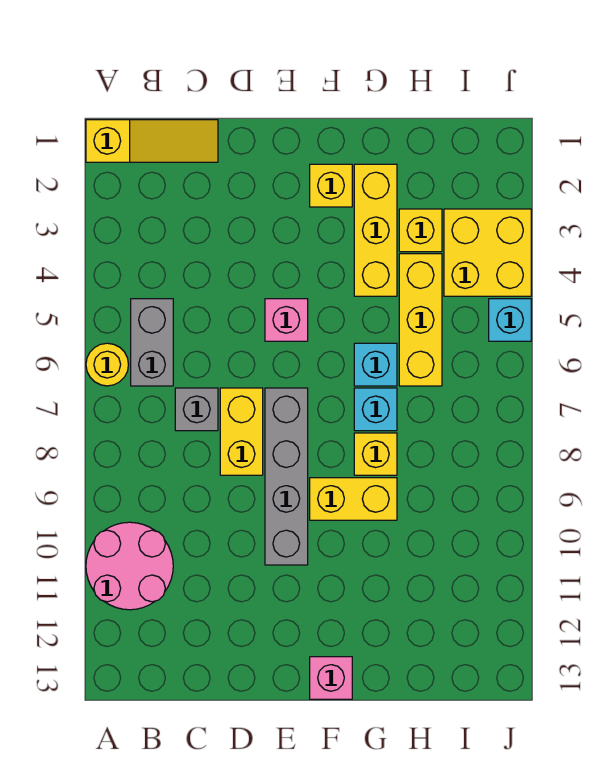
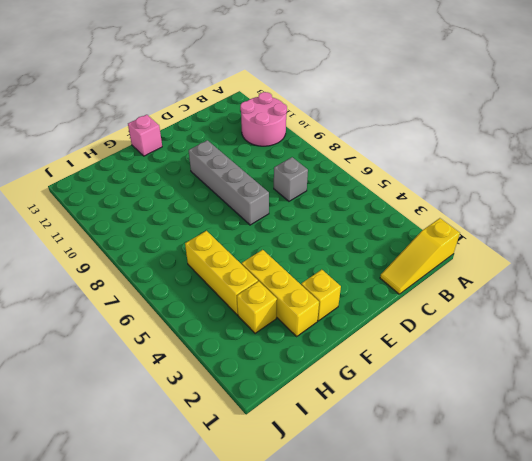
none -> yellow 1x1 round brick [86,343,129,386]
none -> grey 1x2 brick [131,299,173,386]
none -> yellow 1x2 brick [220,388,263,475]

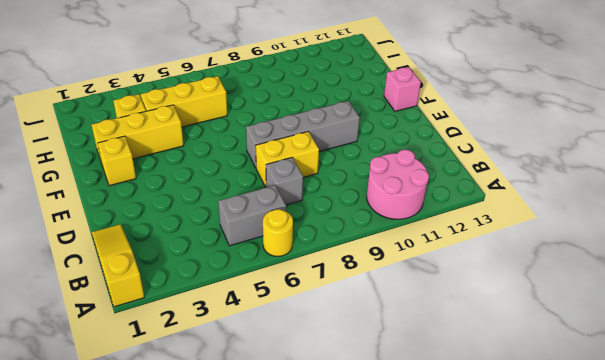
none -> pink 1x1 brick [265,299,308,341]
none -> yellow 1x2 brick [310,478,397,520]
none -> cyan 1x1 brick [354,343,397,386]

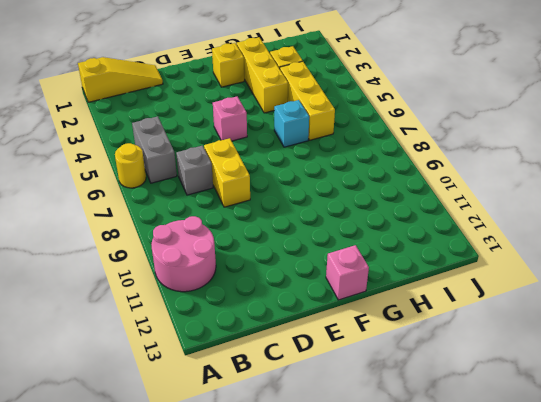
none -> grey 1x4 brick [265,388,308,565]
none -> yellow 1x2 brick [310,478,397,520]
none -> cyan 1x1 brick [354,388,397,431]

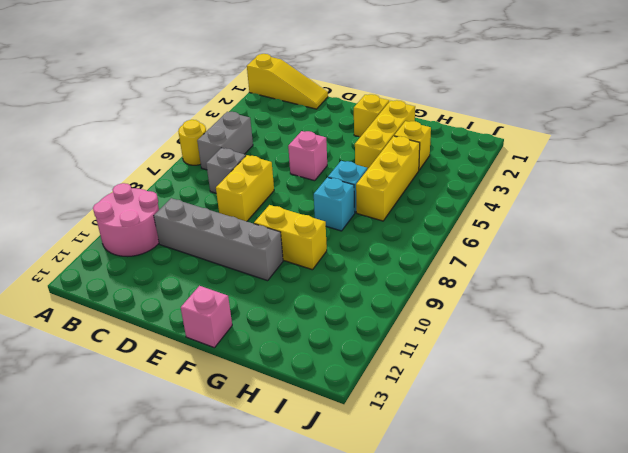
grey 1x4 brick [154,198,283,281] -> grey 1x4 brick turned to [265,388,308,565]
none -> yellow 1x1 brick [354,433,397,475]
none -> yellow 2x2 brick [444,209,531,296]
none -> cyan 1x1 brick [489,299,531,341]

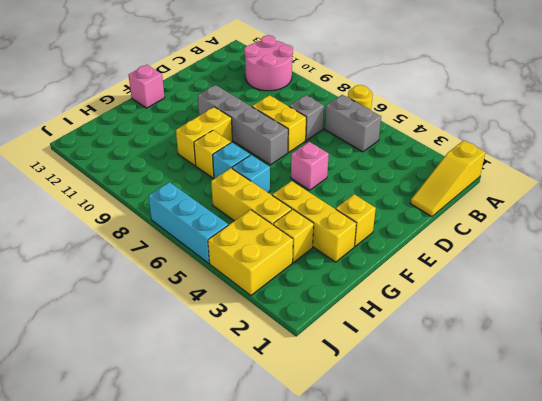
cyan 1x3 brick [148,182,228,263] -> cyan 1x1 brick [489,299,531,341]

